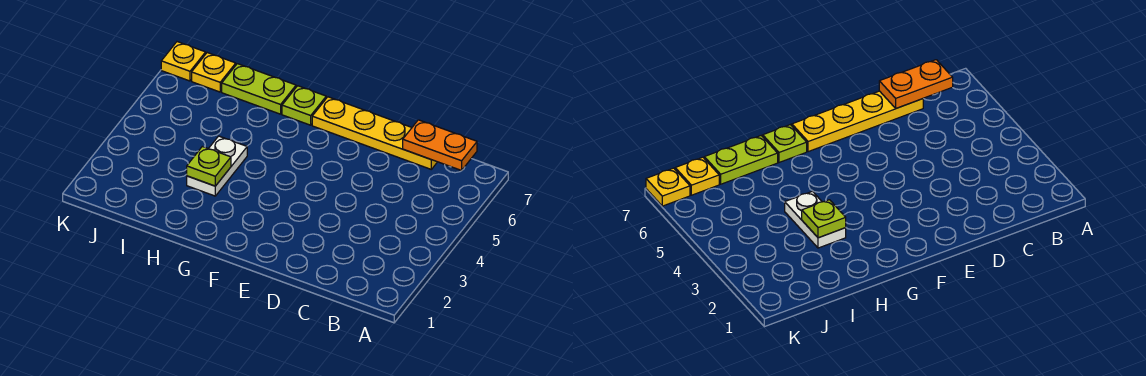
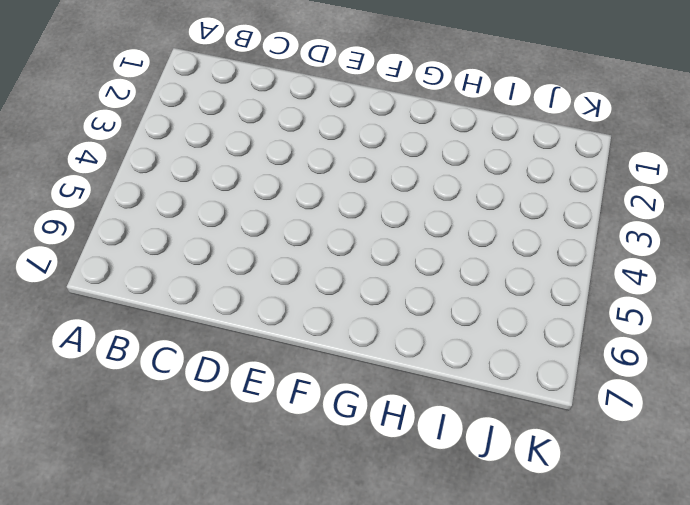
none -> yellow 1x4 plate [312,97,437,169]
none -> lime 1x1 plate [282,86,326,125]

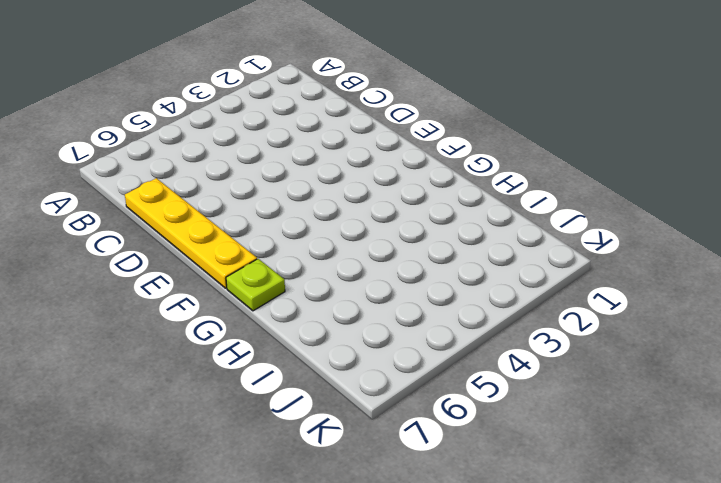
none -> white 1x2 plate [187,136,247,196]
none -> lime 1x2 plate [222,64,296,114]

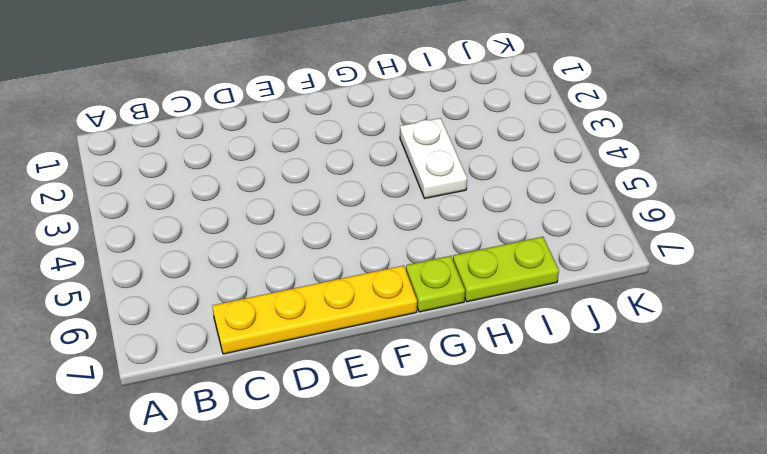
none -> yellow 1x1 plate [192,53,236,92]
none -> yellow 1x1 plate [161,42,206,81]

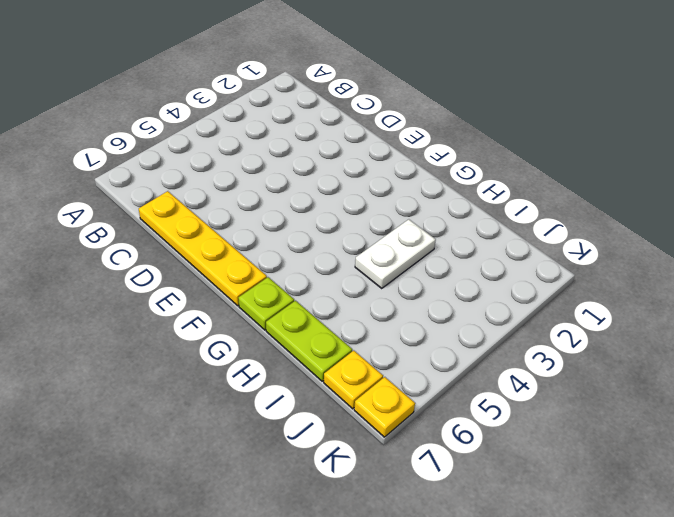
none -> orange 1x2 plate [403,120,477,170]
none -> lime 1x1 plate [187,147,231,186]

